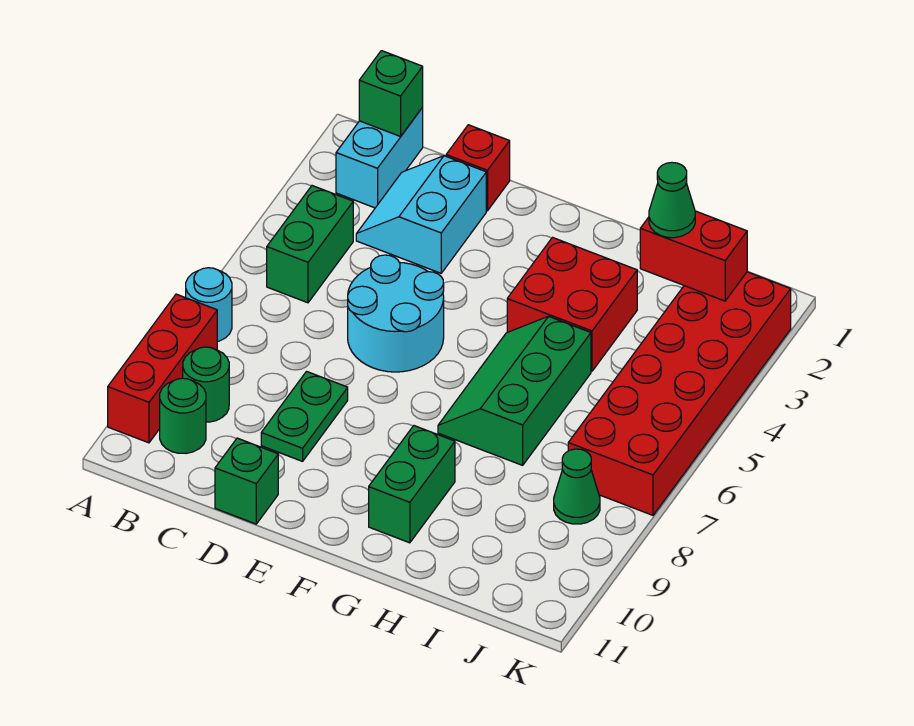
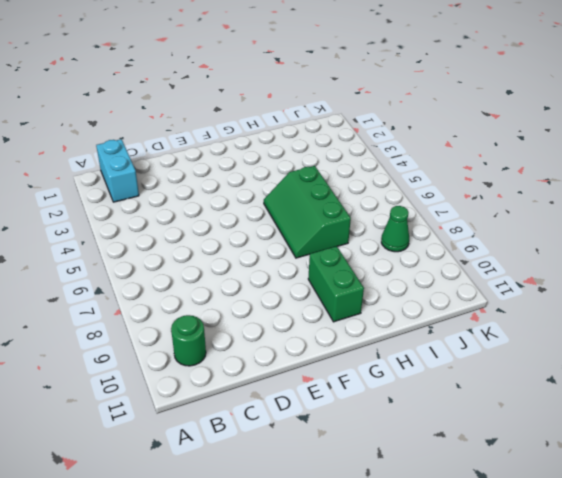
none -> cyan 1x1 round brick [186,268,232,342]
none -> red 1x3 brick [108,294,217,443]
none -> green 1x2 brick [267,186,353,303]

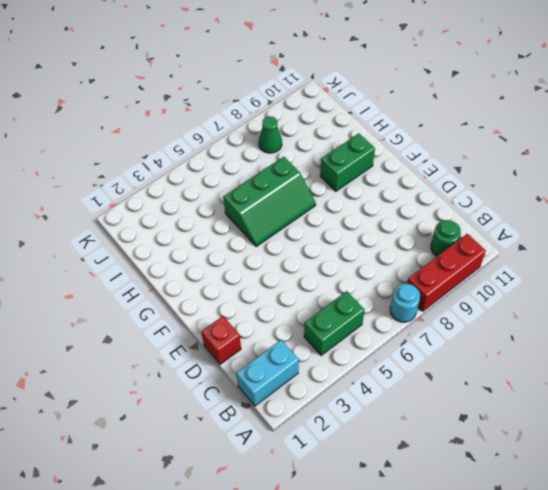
none -> green 1x1 round brick [183,347,229,422]
none -> cyan 2x2 slope [356,156,486,273]
none -> cyan 2x2 round brick [348,255,444,372]

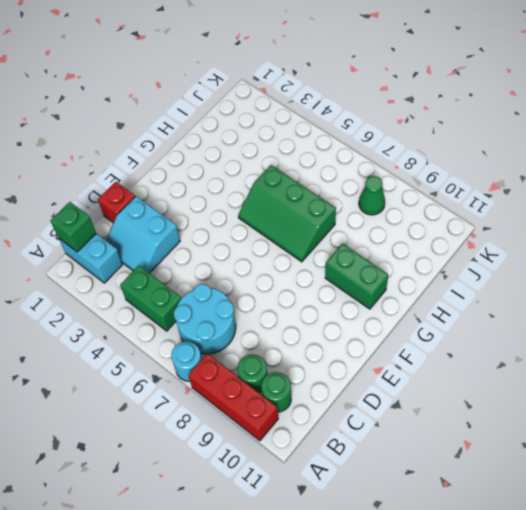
cyan 2x2 round brick [174,284,236,354] -> cyan 2x2 round brick moved to [348,255,444,372]
none -> green 1x2 plate [261,372,348,461]
none -> green 1x1 brick [215,438,278,524]
none -> red 2x2 brick [507,238,637,371]

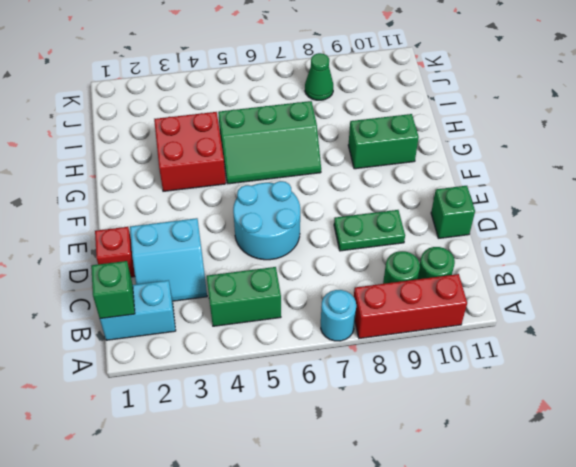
none -> red 2x6 brick [568,272,791,515]
none -> red 1x2 brick [640,211,747,301]
none -> green 1x1 cone [649,162,695,238]

